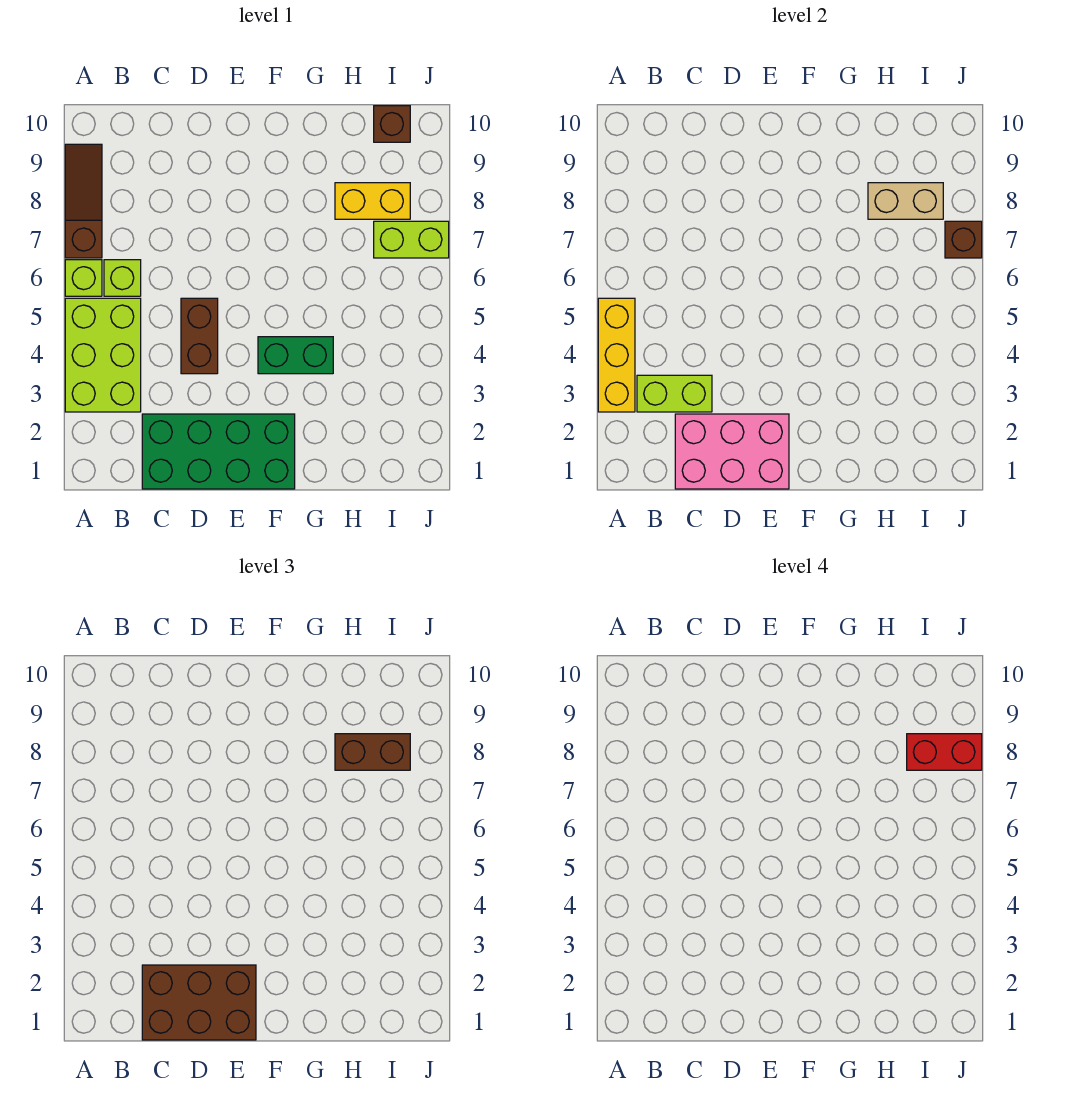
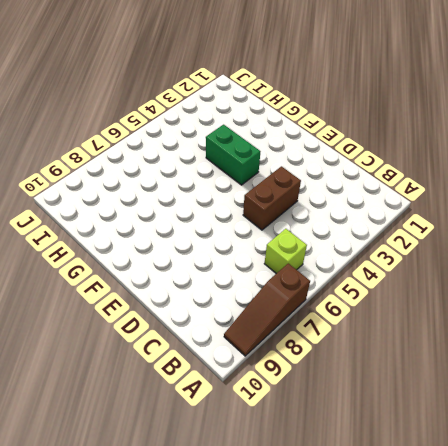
none -> lime 2x3 brick [65,298,141,412]
none -> lime 1x1 brick [65,260,102,296]
none -> green 2x4 brick [142,414,295,489]

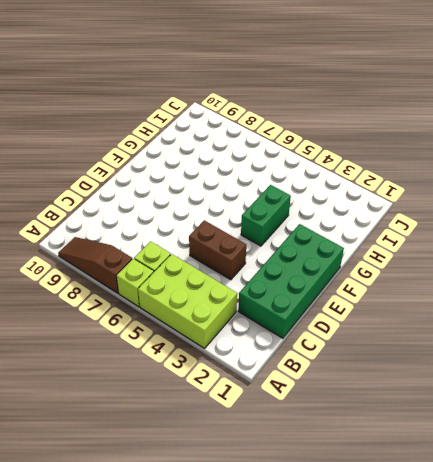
none -> yellow 1x2 brick [335,183,410,219]
none -> lime 1x2 brick [374,221,449,258]
none -> brown 1x1 brick [374,106,410,142]

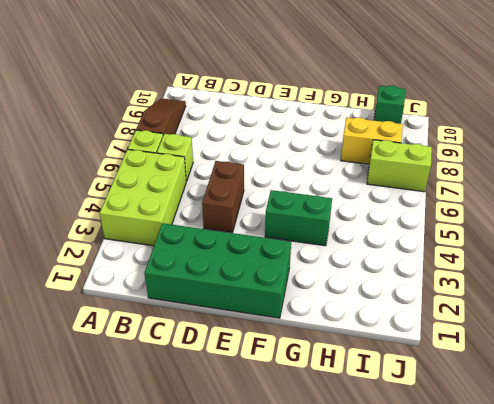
green 1x1 brick [374,86,405,124] -> brown 1x1 brick [374,106,410,142]
none -> yellow 1x3 brick [598,298,635,412]
none -> lime 1x2 brick [637,375,712,412]
none -> pink 2x3 brick [675,414,789,489]

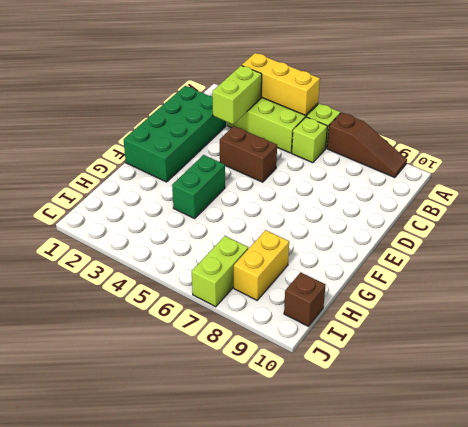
none -> pink 2x3 brick [675,414,789,489]
none -> tan 1x2 brick [868,183,943,219]
none -> brown 1x1 brick [945,221,982,258]

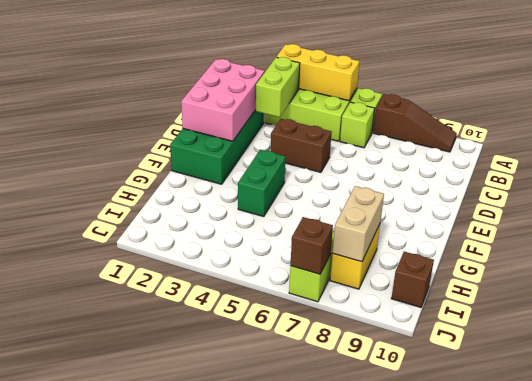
none -> brown 2x3 brick [142,965,256,1040]
none -> brown 1x2 brick [335,734,410,770]
none -> red 1x2 brick [907,734,982,770]

